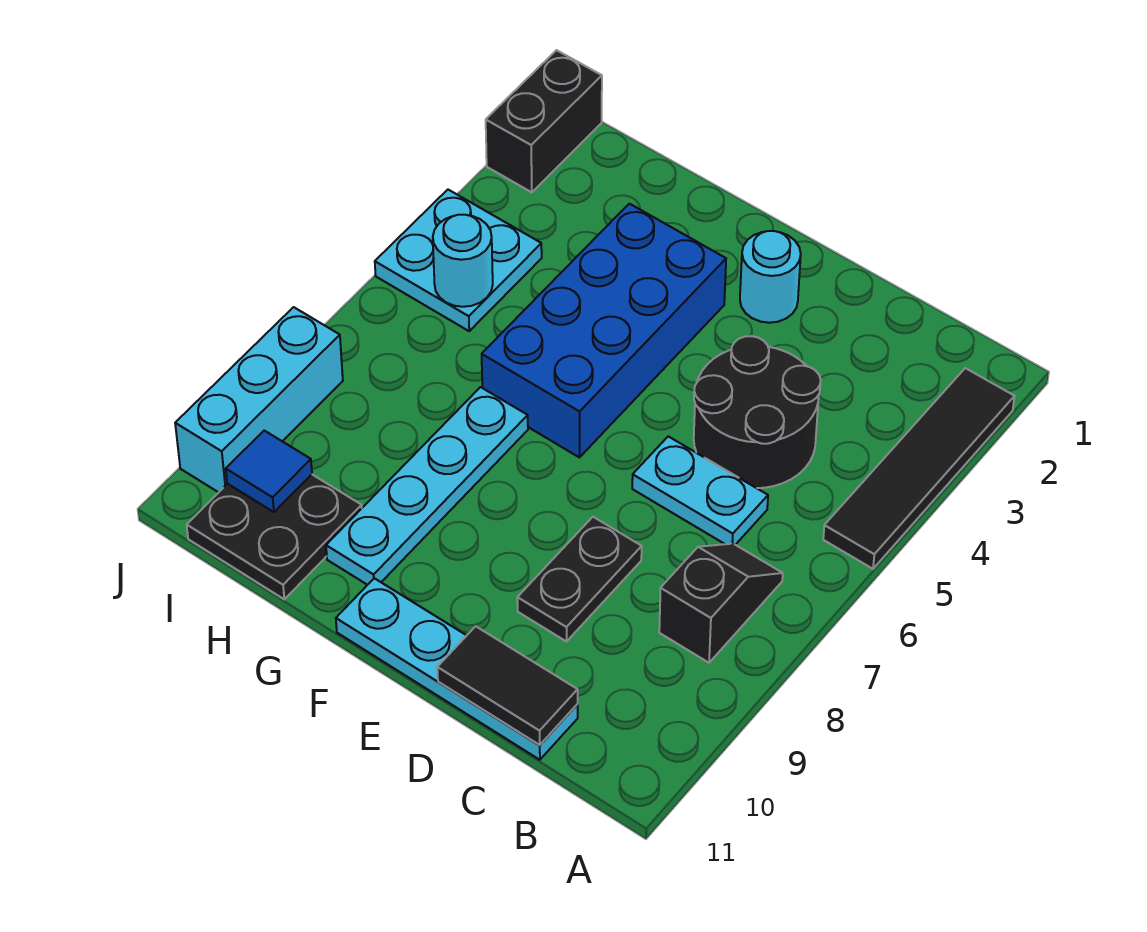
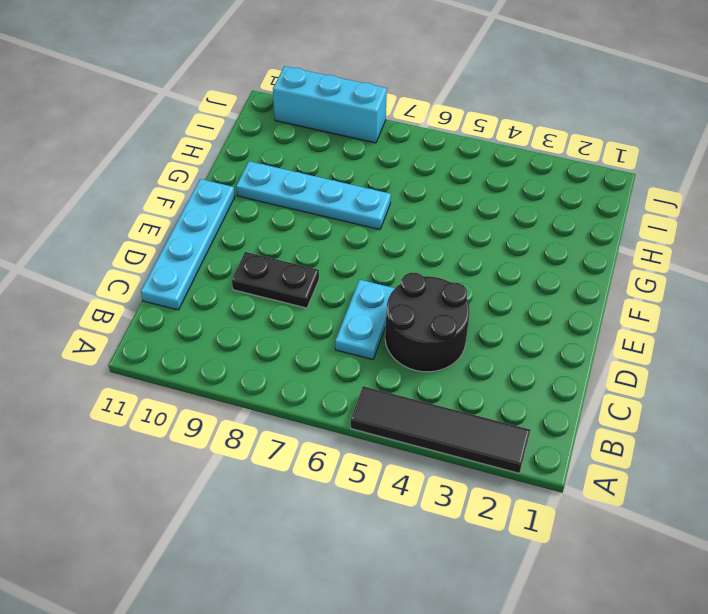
none -> black 1x2 slope [659,544,783,663]
none -> cyan 1x1 round brick [740,231,801,323]
none -> blue 2x4 brick [482,204,726,457]

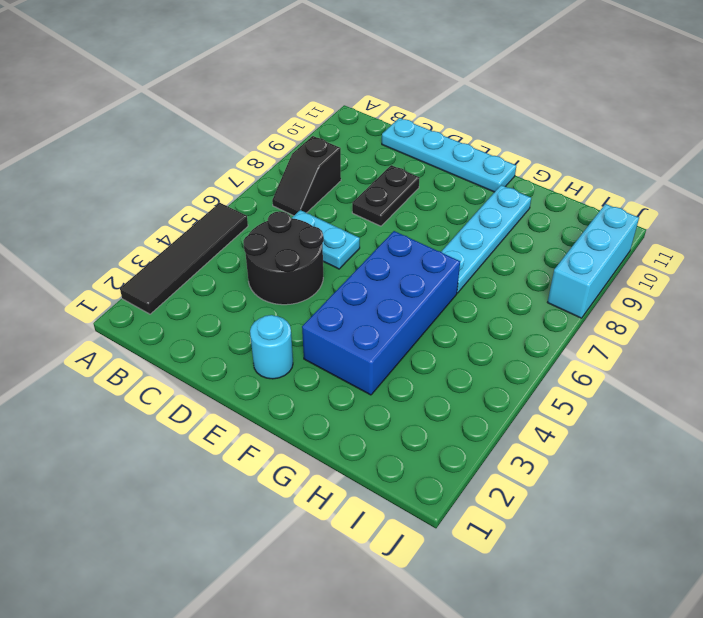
none -> black 2x2 plate [187,475,362,599]
none -> cyan 2x2 plate [375,190,542,331]
none -> black 1x2 brick [486,50,602,192]

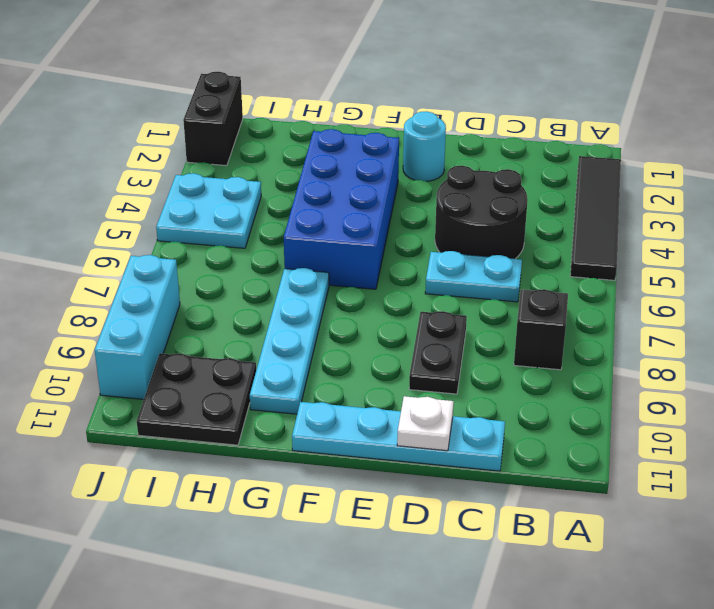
white 1x1 plate [397,396,454,451] -> black 1x2 tile [437,626,578,745]
none -> cyan 1x1 round brick [433,215,493,307]
none -> blue 1x1 tile [226,431,312,512]

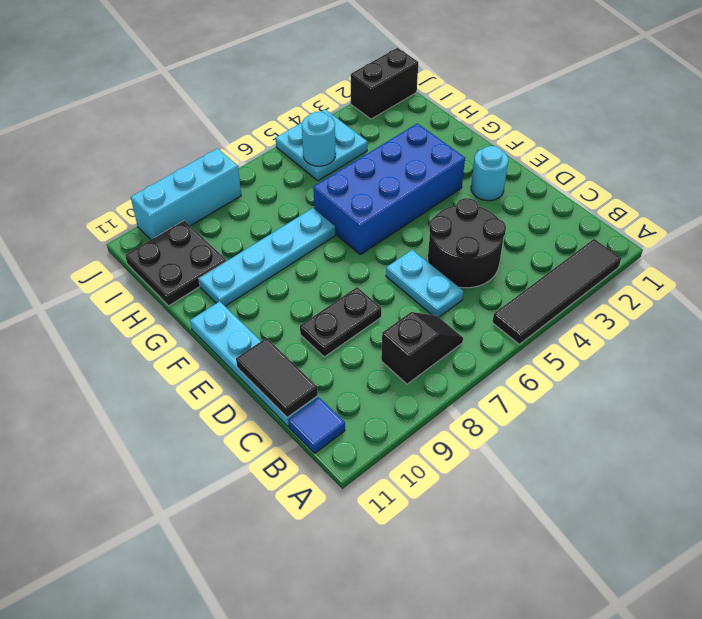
blue 1x1 tile [288,397,345,453] -> blue 1x1 tile moved to [226,431,312,512]

